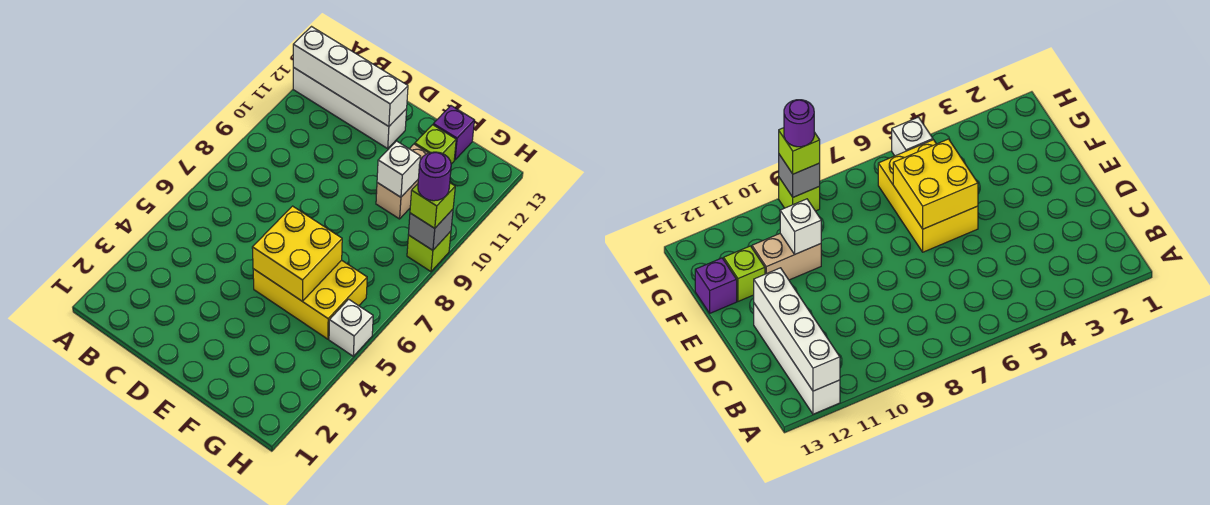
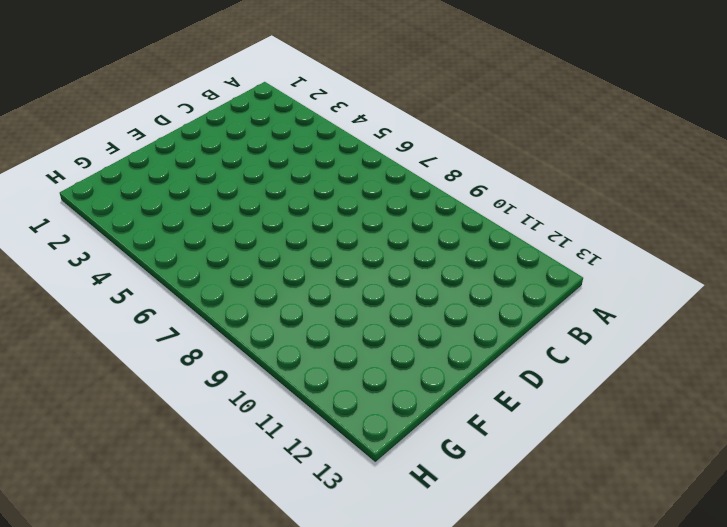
none -> white 1x4 brick [293,67,407,148]
none -> yellow 2x3 brick [253,260,367,339]
none -> tan 1x2 brick [376,144,428,219]

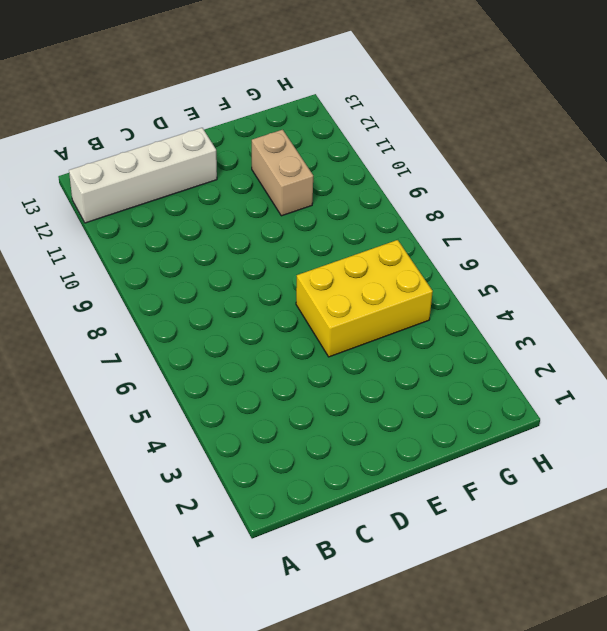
none -> lime 1x1 brick [415,125,456,164]
none -> purple 1x1 brick [433,106,474,160]
none -> white 1x1 brick [329,299,373,356]

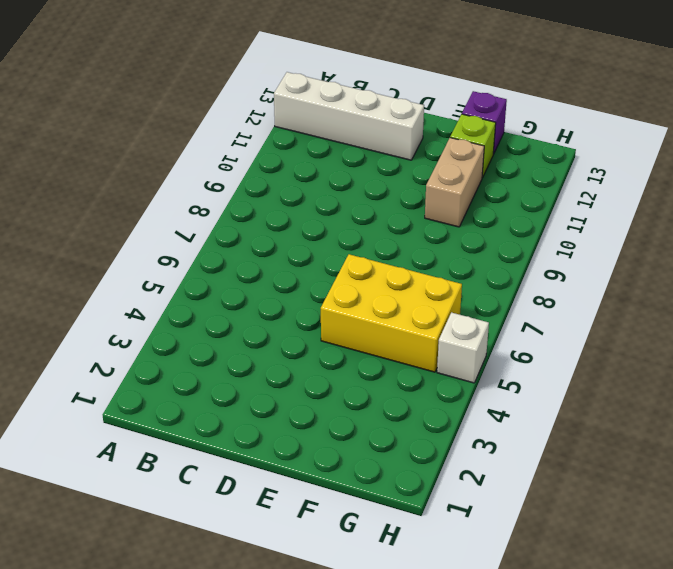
none -> lime 1x1 brick [407,231,451,271]
none -> white 1x4 brick [293,27,408,126]
none -> yellow 2x2 brick [252,206,342,301]

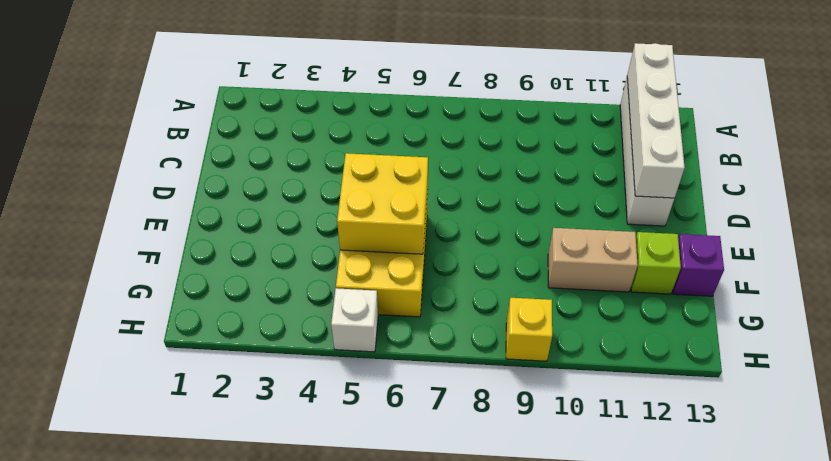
yellow 1x1 brick [506,298,552,361] -> lime 1x1 brick [407,231,451,271]
none -> white 1x1 brick [377,141,421,197]
none -> grey 1x1 brick [408,209,453,250]
none -> lime 1x1 brick [410,183,455,228]

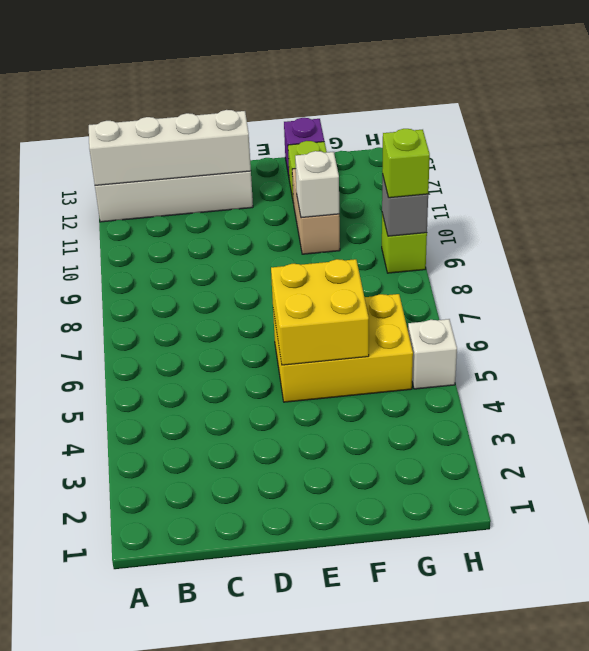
none -> purple 1x1 round brick [418,152,451,201]

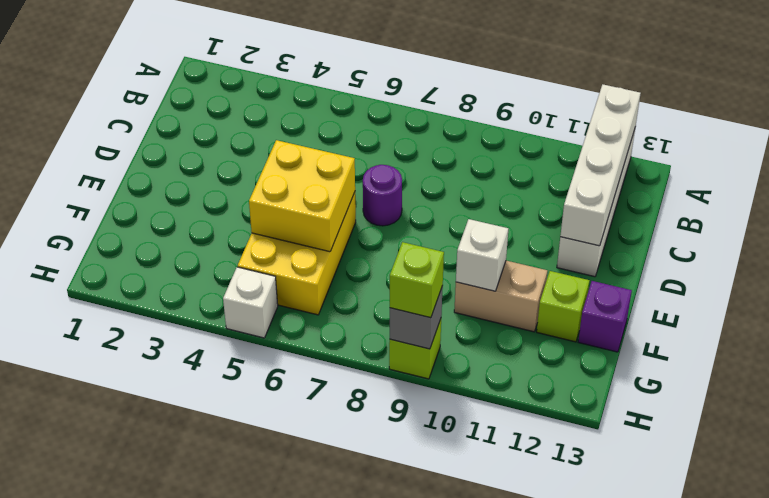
purple 1x1 round brick [363,165,402,226] -> purple 1x1 round brick moved to [418,152,451,201]

